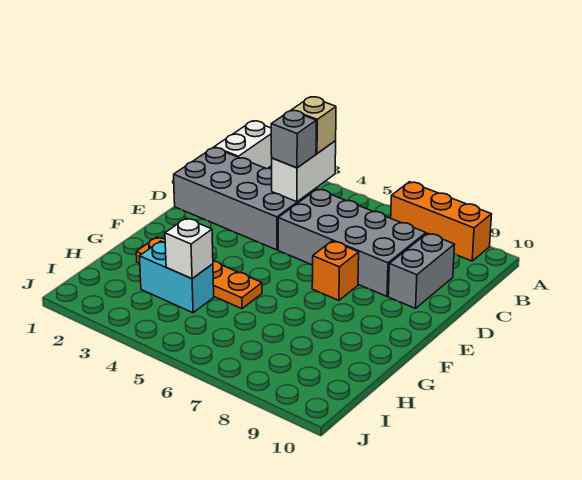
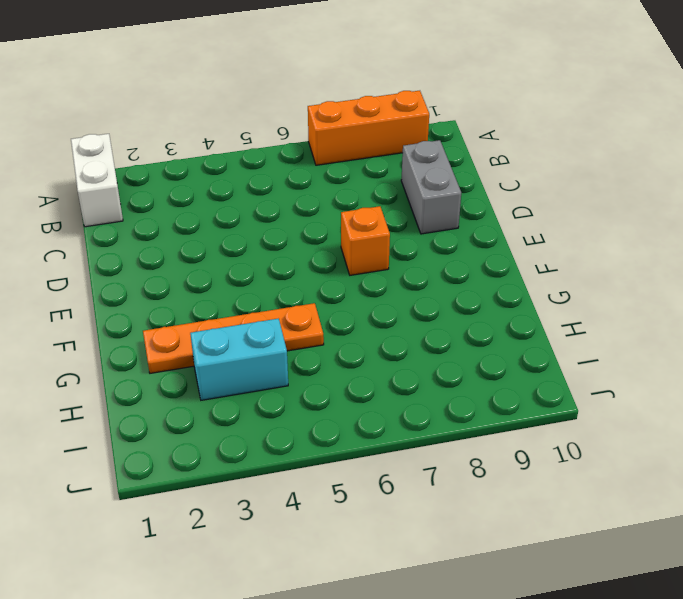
none -> grey 2x4 brick [174,147,316,250]
none -> grey 2x4 brick [278,189,426,296]
none -> white 1x2 brick [271,141,336,202]

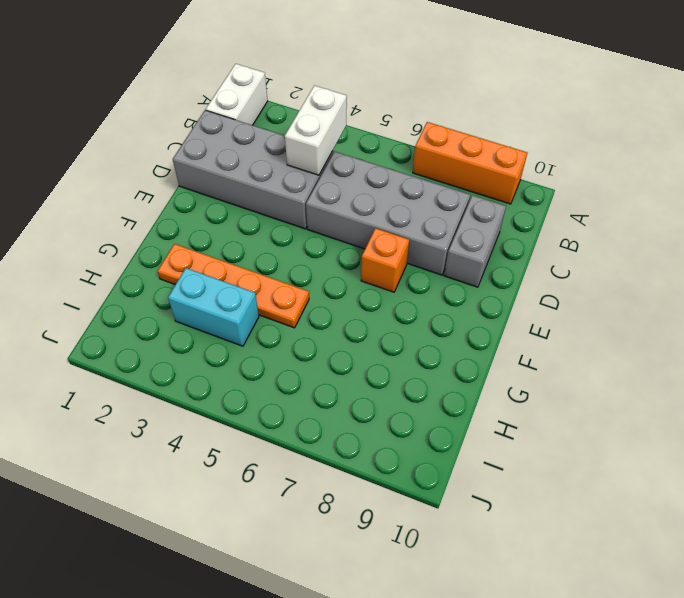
none -> white 1x1 brick [165,218,213,279]
none -> tan 1x1 brick [292,97,336,153]
none -> grey 1x1 brick [271,110,316,168]

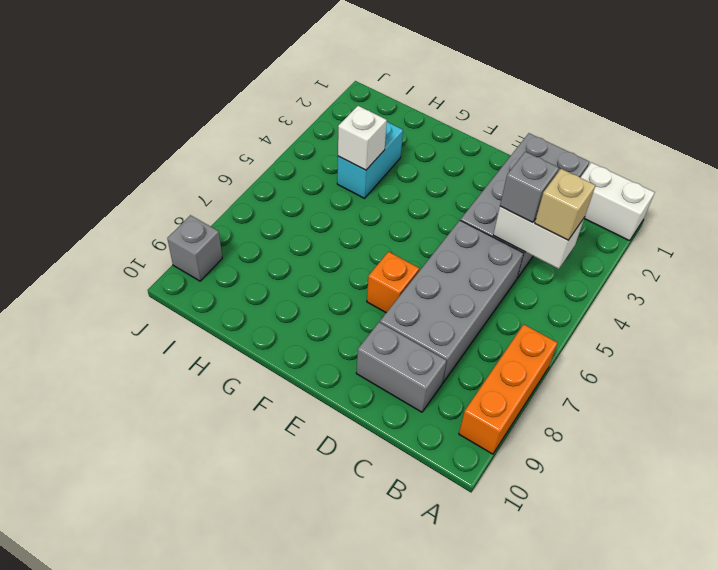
grey 1x1 brick [167,215,222,281] -> none
none -> orange 1x4 plate [136,237,262,309]

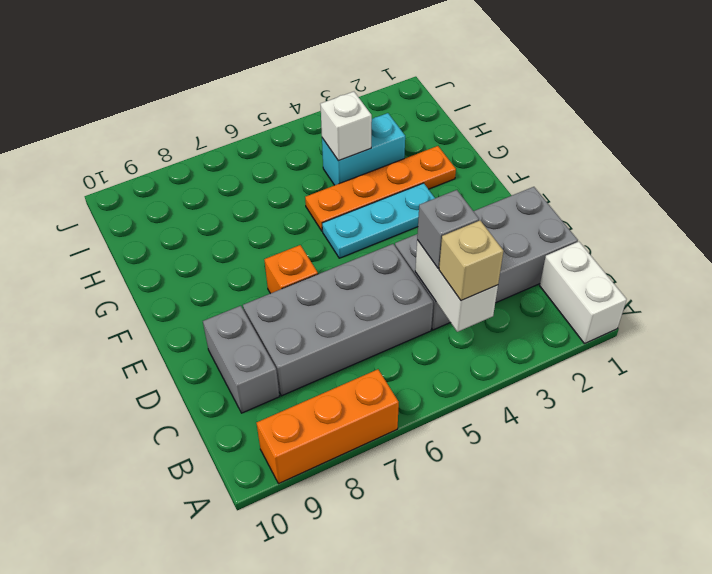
cyan 1x3 plate [322,183,435,258] -> none

